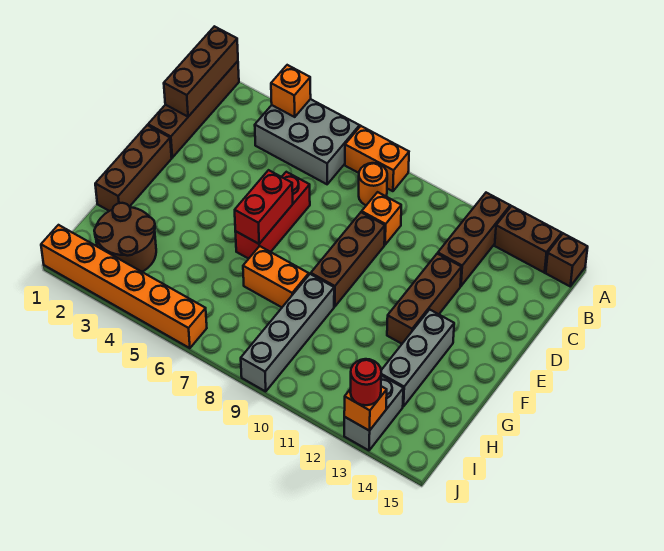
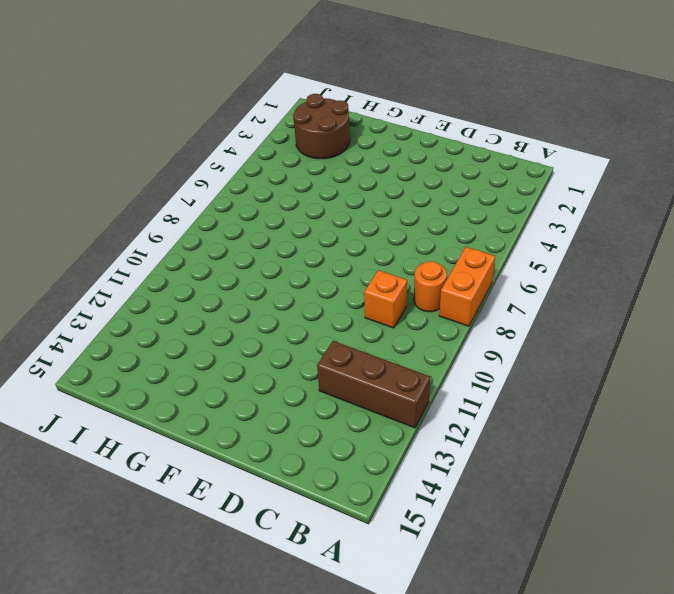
none -> brown 1x4 brick [148,61,239,158]
none -> grey 2x3 brick [255,99,360,184]
none -> brown 1x2 brick [495,206,562,273]

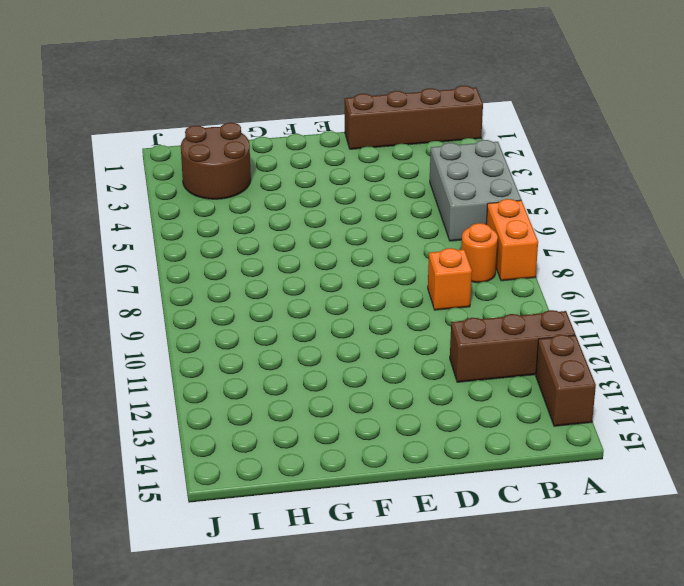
none -> brown 1x1 brick [546,233,588,286]
none -> red 1x3 brick [235,172,310,259]
none -> brown 1x3 brick [311,212,385,306]

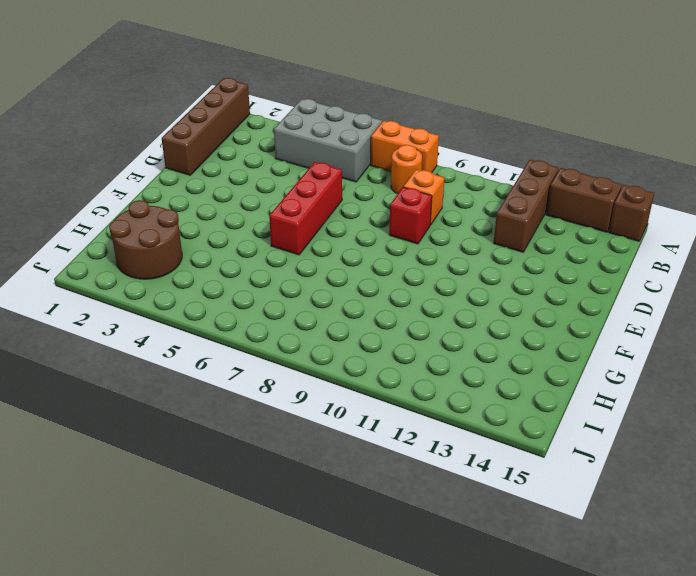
red 1x1 brick [389,187,432,244] -> brown 1x3 brick [311,212,385,306]
none -> brown 1x3 brick [387,253,461,344]
none -> brown 1x3 brick [95,125,172,211]
none -> grey 1x3 brick [381,309,454,407]

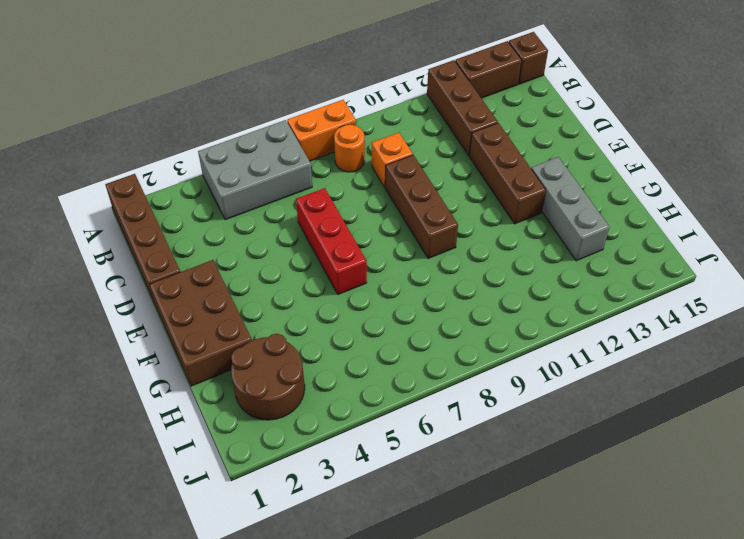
brown 2x3 brick [149,260,252,386] -> brown 1x3 brick [95,125,172,211]
none -> orange 1x2 brick [243,246,309,307]
none -> grey 1x4 brick [241,274,334,391]
none -> grey 1x2 brick [344,375,403,450]

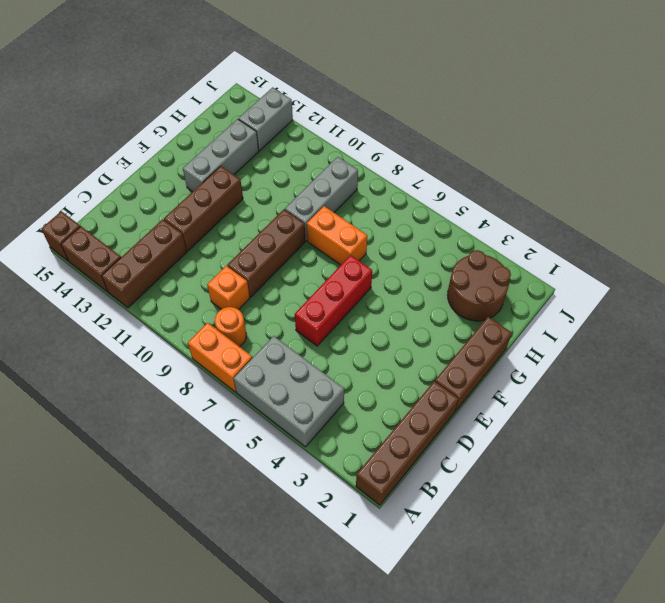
grey 1x3 brick [285,157,358,241] -> grey 1x4 brick [241,274,334,391]
none -> orange 1x6 brick [41,225,207,348]
none -> brown 1x3 brick [164,26,238,117]
none -> orange 1x1 brick [271,65,311,117]

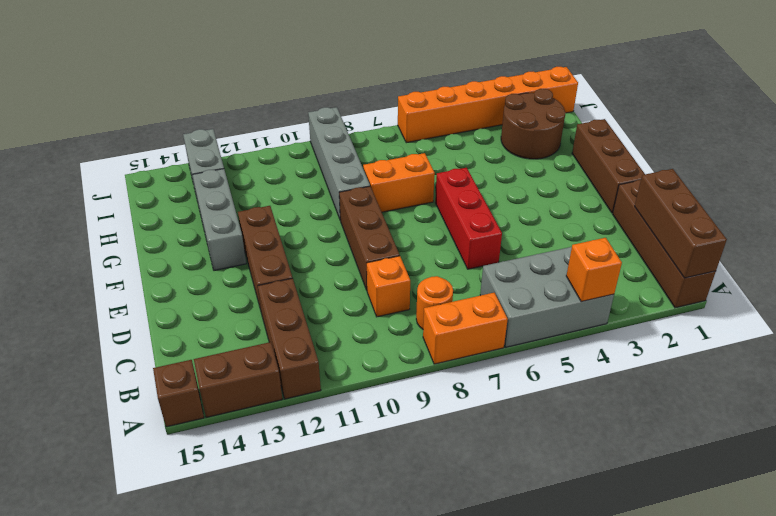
none -> red 1x2 brick [235,170,293,244]
none -> orange 1x1 brick [344,386,387,431]
none -> red 1x1 round brick [350,359,381,405]

